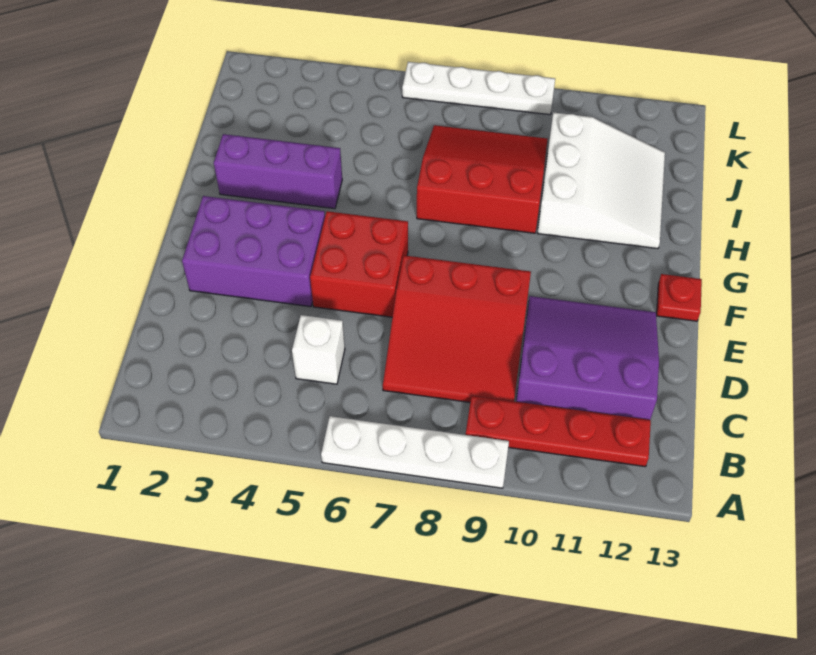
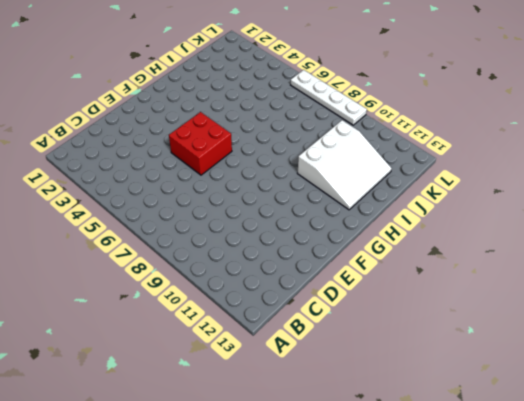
none -> white 1x4 plate [321,416,509,488]
none -> red 1x4 plate [466,396,651,467]
none -> white 1x1 brick [292,315,345,384]

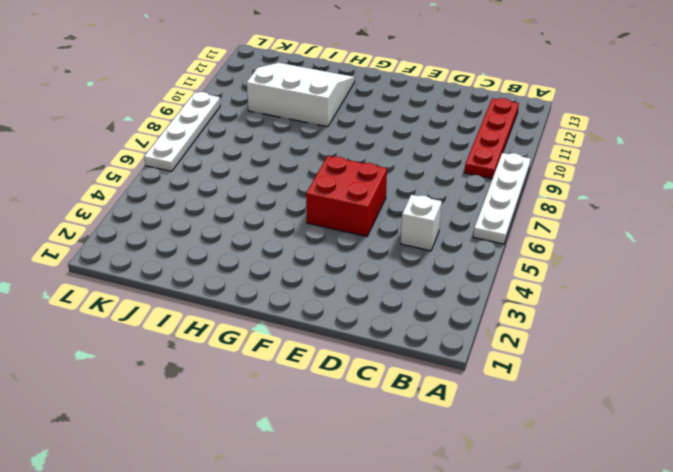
none -> red 3x3 slope [383,255,531,402]
none -> purple 3x3 slope [516,296,659,420]
none -> purple 2x3 brick [182,196,325,307]

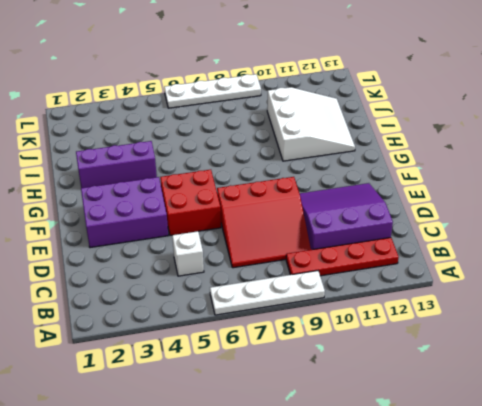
none -> red 1x1 plate [657,274,702,321]
none -> red 3x3 slope [417,125,548,233]

